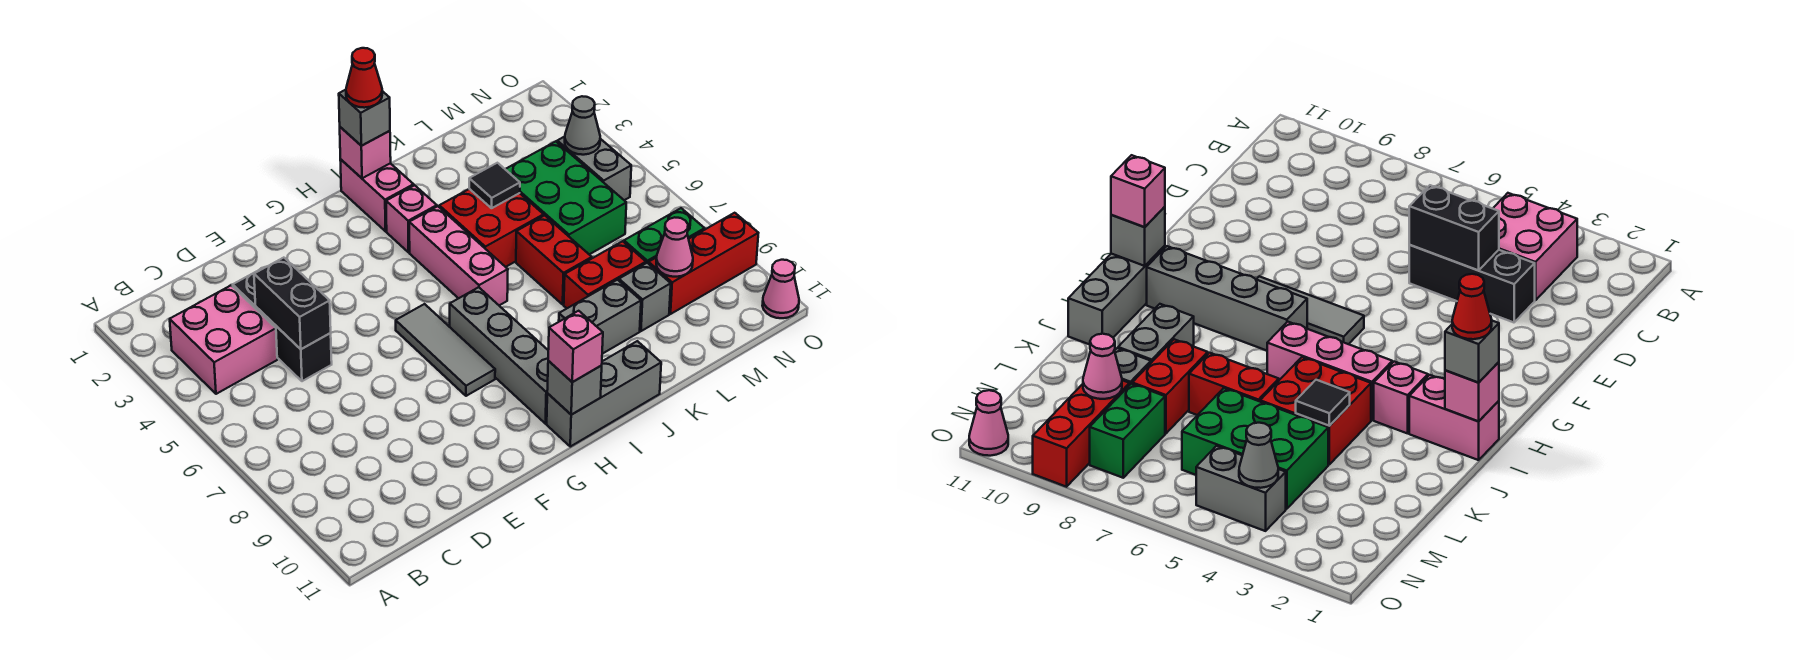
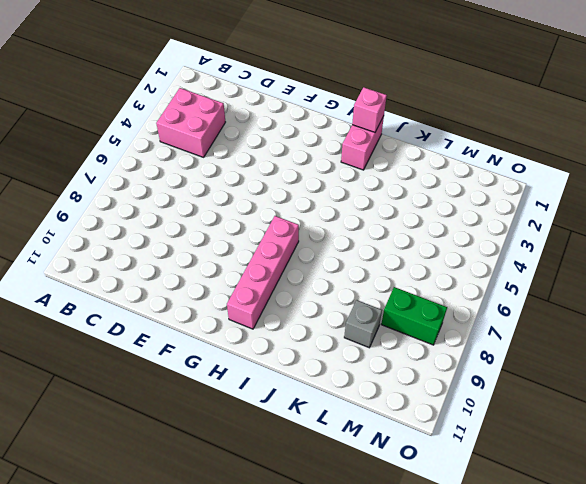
pink 1x4 brick [227,216,299,329] -> grey 1x4 brick [450,287,548,424]
none -> black 1x3 brick [233,268,332,381]
none -> grey 1x3 tile [396,304,495,396]
none -> grey 1x3 brick [547,341,661,447]

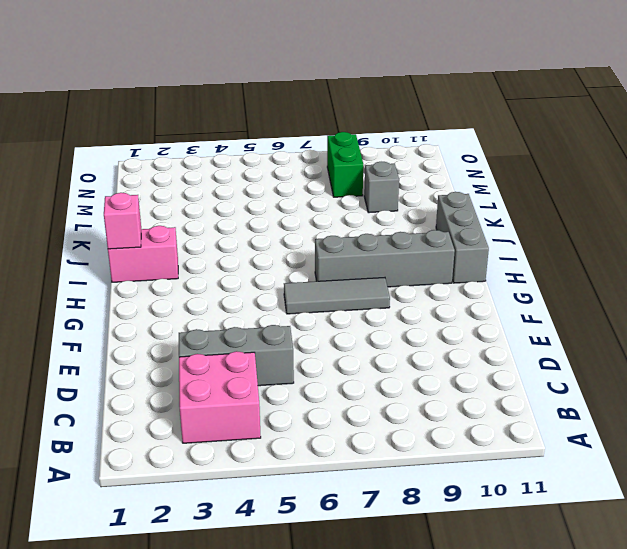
grey 1x3 brick [179,325,294,386] -> black 1x3 brick [233,268,332,381]
none -> pink 1x1 brick [386,185,437,252]
none -> pink 1x3 brick [409,206,508,305]
none -> red 2x2 brick [439,189,544,267]

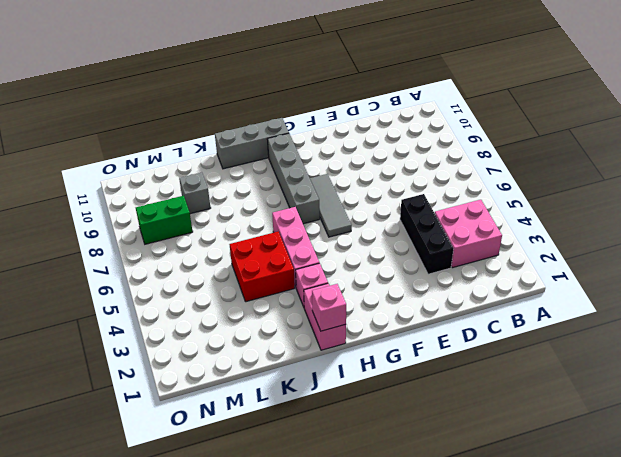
none -> grey 1x2 brick [559,280,641,354]
none -> red 1x2 brick [516,215,592,304]
none -> red 1x2 brick [564,241,646,308]

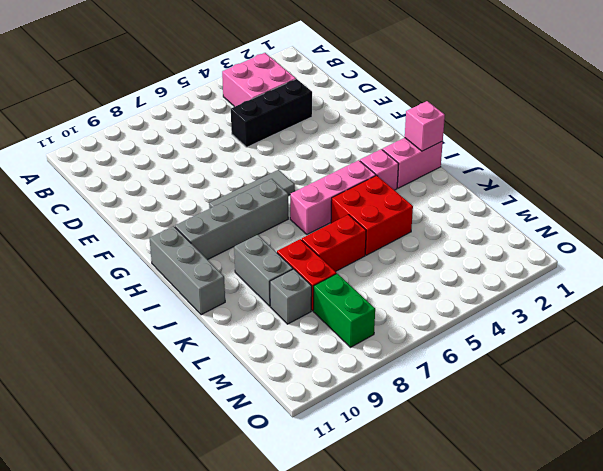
none -> green 2x3 brick [505,141,626,255]
none -> red 1x3 brick [649,213,758,314]
none -> grey 1x2 brick [557,137,631,200]

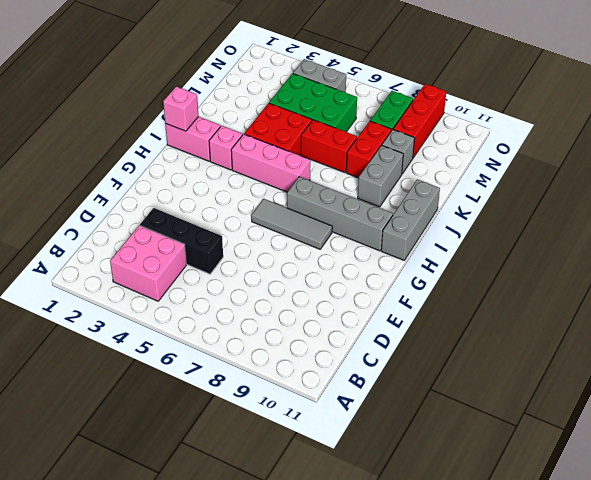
none -> pink 1x1 cone [762,260,799,318]
none -> black 1x2 brick [254,258,331,349]
none -> grey 1x1 brick [547,361,602,415]

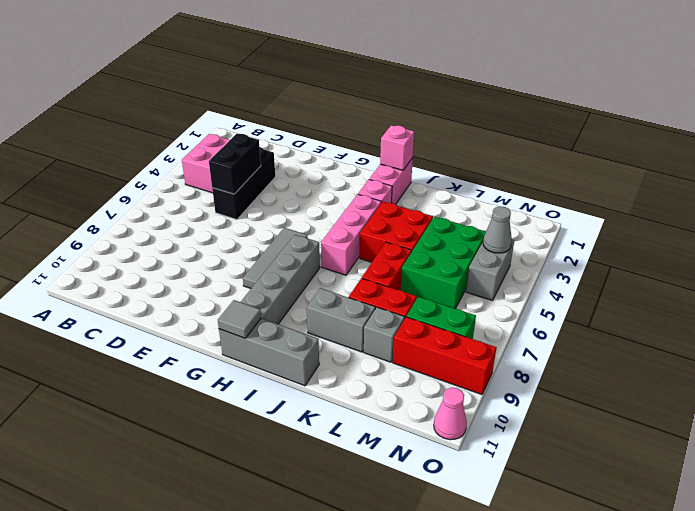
grey 1x1 tile [218,300,261,338] -> grey 1x1 brick [547,361,602,415]
none -> black 1x1 tile [469,163,520,208]
none -> pink 1x1 cone [656,217,693,277]
none -> pink 1x1 brick [548,311,603,382]

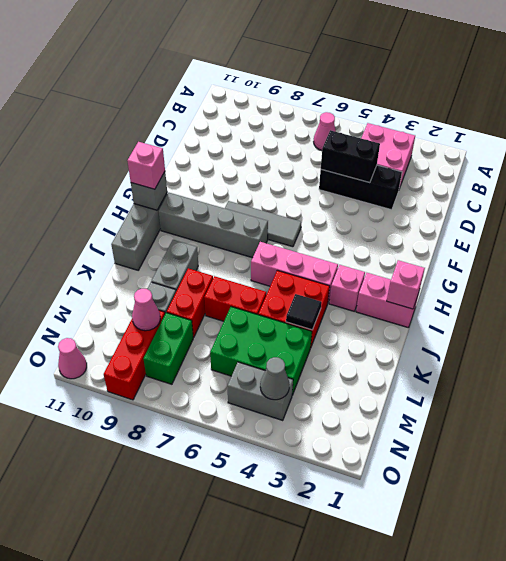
pink 1x1 cone [314,112,336,150] -> none
none -> grey 1x1 brick [339,90,390,146]
none -> red 1x1 cone [346,48,382,108]

